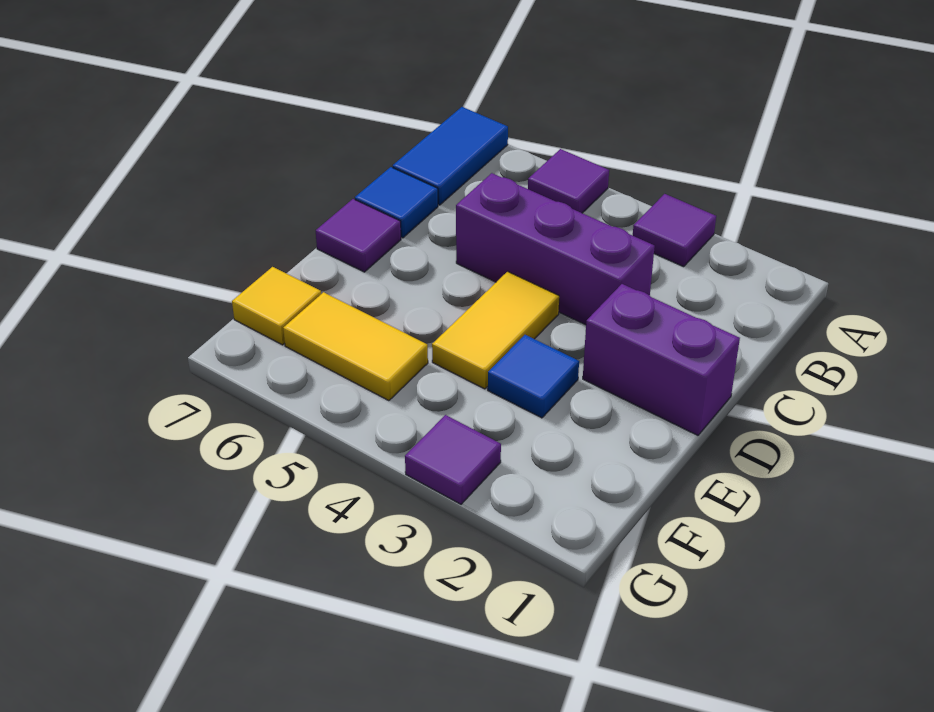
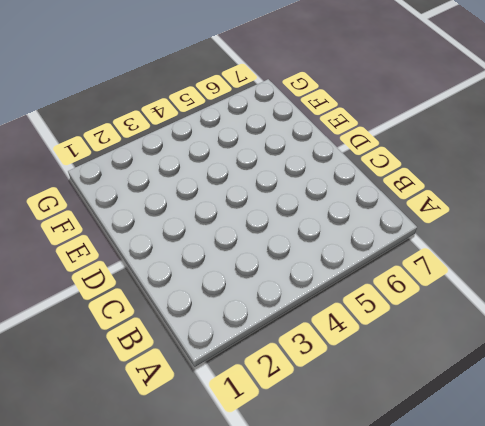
none -> purple 1x1 tile [633,194,716,267]
none -> purple 1x1 tile [528,149,609,213]
none -> blue 1x2 tile [393,107,508,205]

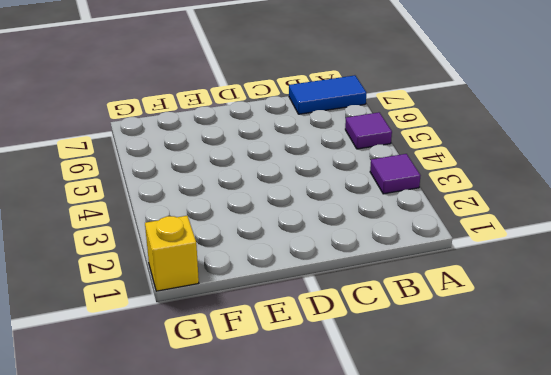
yellow 1x1 brick [145,216,199,291] -> none
none -> purple 1x3 brick [456,173,655,325]
none -> blue 1x1 tile [355,167,438,238]
none -> purple 1x2 brick [583,284,740,435]

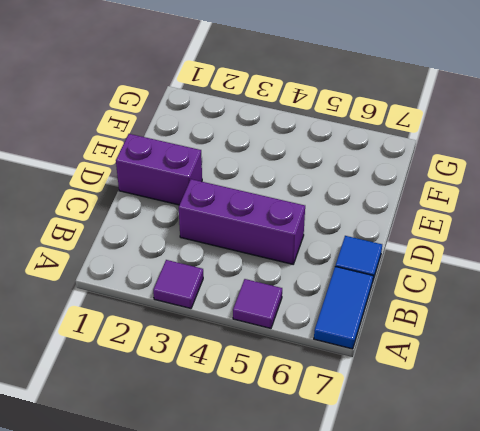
none -> yellow 1x2 tile [432,271,559,389]
none -> purple 1x1 tile [316,199,401,272]
none -> blue 1x1 tile [488,335,579,418]

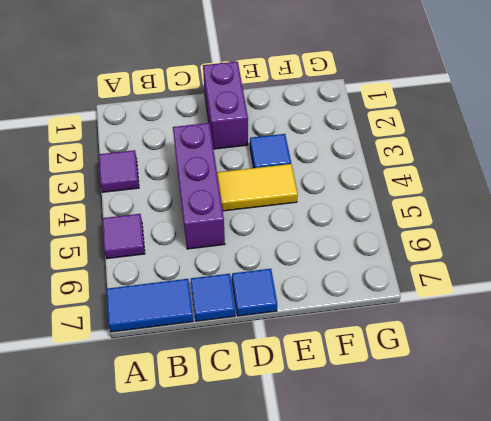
blue 1x1 tile [232,269,277,316] -> purple 1x1 tile [316,199,401,272]
none -> yellow 1x2 tile [283,292,428,401]
none -> yellow 1x1 tile [232,267,321,345]
none -> purple 1x1 tile [405,415,501,504]

